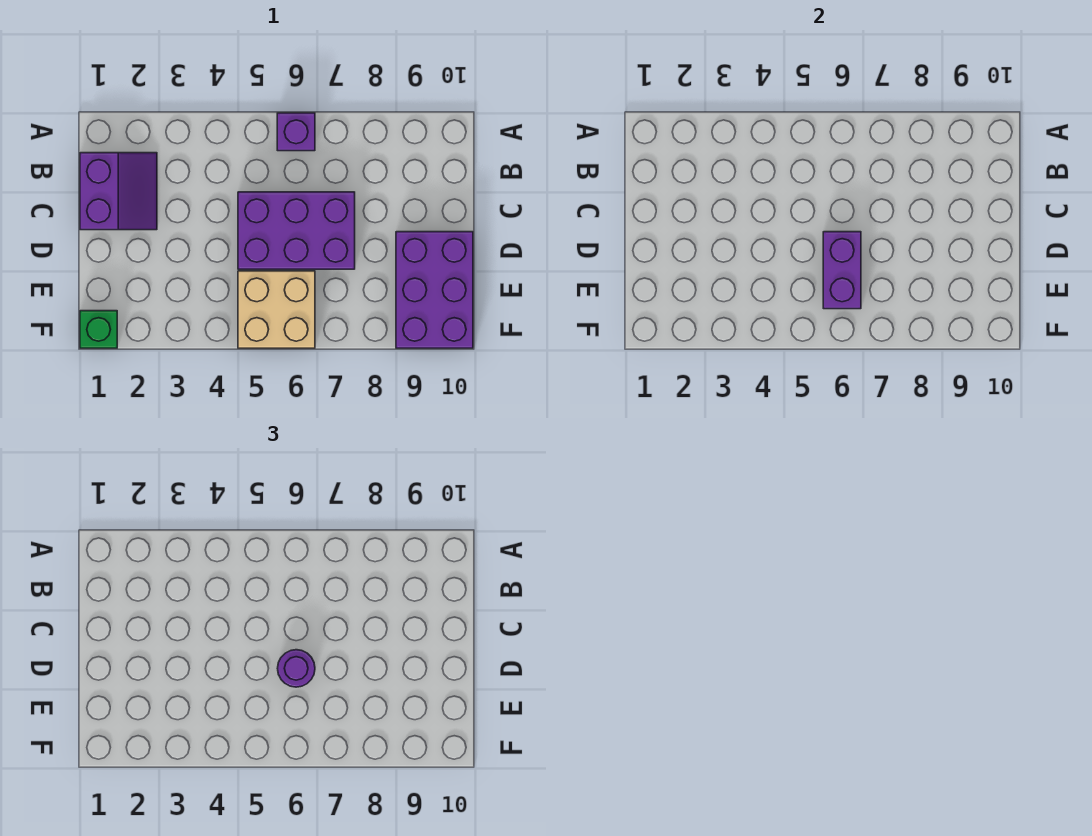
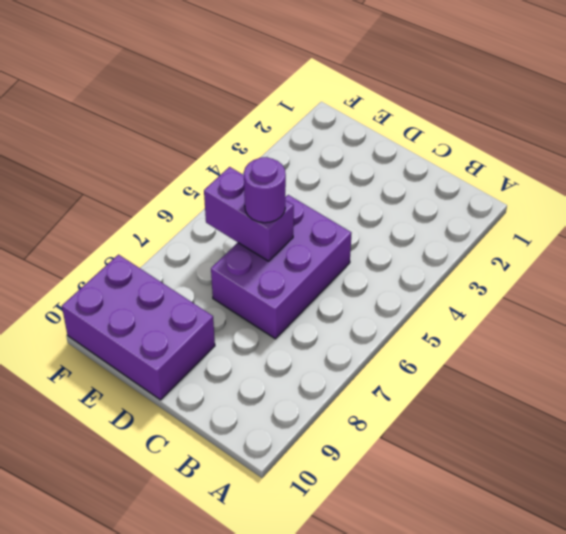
none -> purple 1x1 brick [277,113,315,151]
none -> purple 2x2 slope [80,153,157,230]

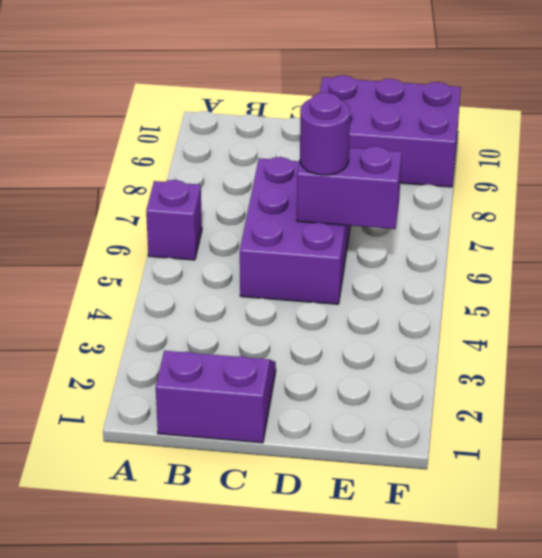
none -> tan 2x2 brick [238,271,315,348]
none -> green 1x1 brick [80,311,117,348]

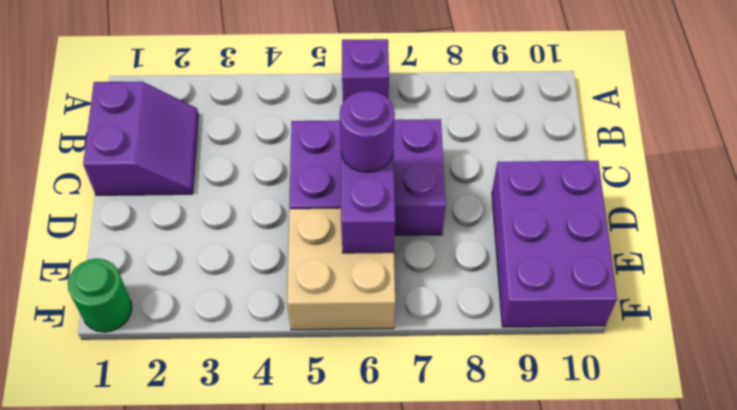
green 1x1 round brick [68,259,132,332] -> green 1x1 brick [80,311,117,348]

